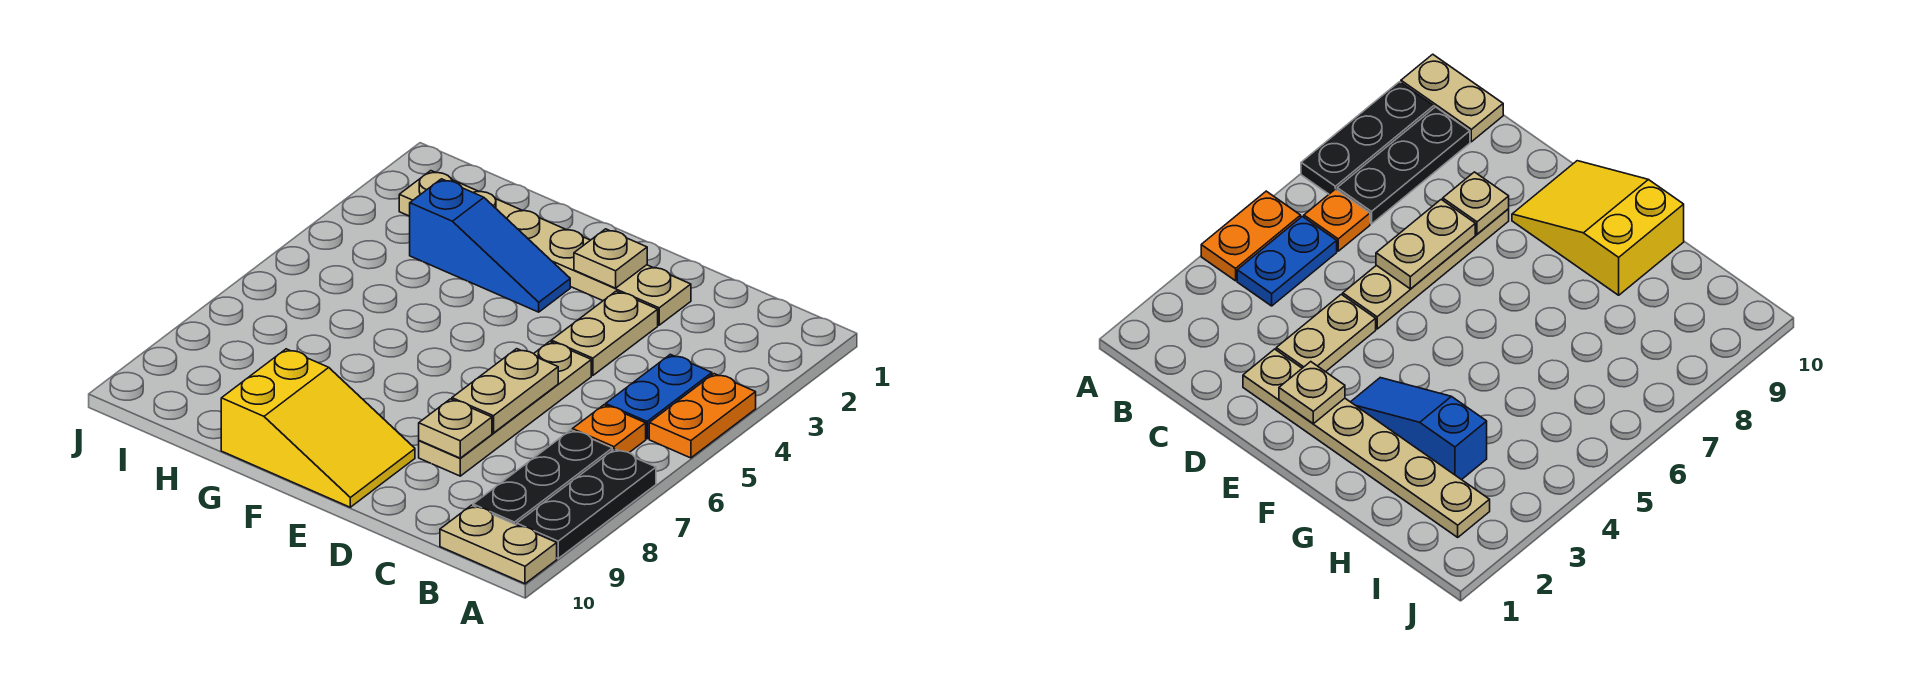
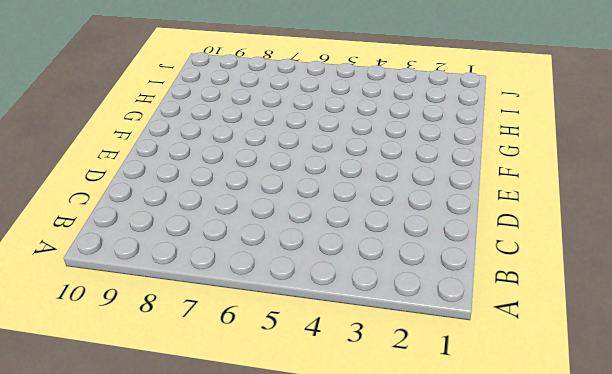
none -> orange 1x2 plate [649,374,756,458]
none -> black 1x3 plate [517,449,656,558]
none -> tan 1x2 plate [440,505,557,584]

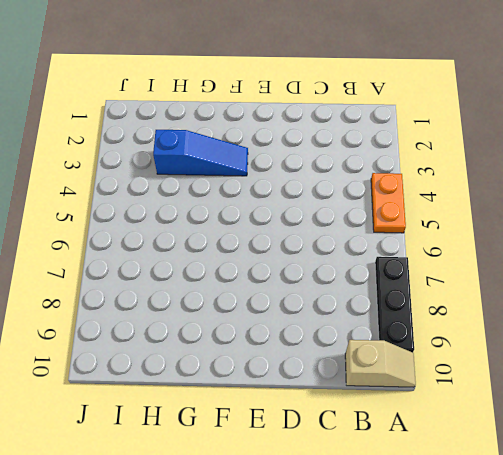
tan 1x2 slope [345,340,416,387] -> tan 1x2 plate [440,505,557,584]
none -> blue 1x2 plate [606,354,712,439]
none -> orange 1x1 plate [572,405,646,453]
none -> black 1x3 plate [473,430,612,525]

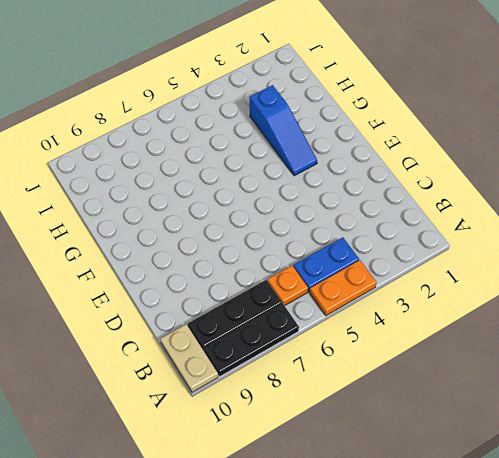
none -> tan 1x6 plate [399,171,691,325]
none -> tan 1x2 plate [551,291,658,375]
none -> tan 1x4 plate [419,342,591,476]

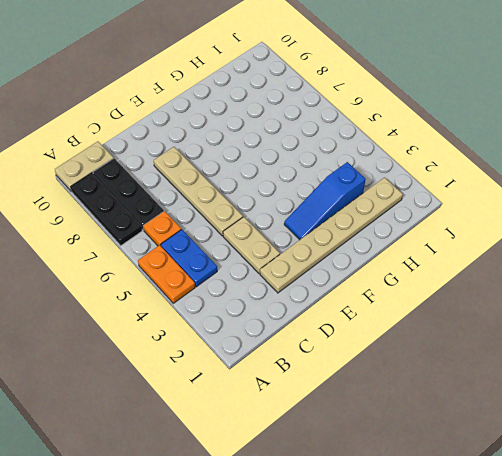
none -> yellow 2x3 slope [221,349,415,507]
none -> tan 1x2 plate [452,349,558,433]
none -> tan 1x1 plate [419,399,492,458]

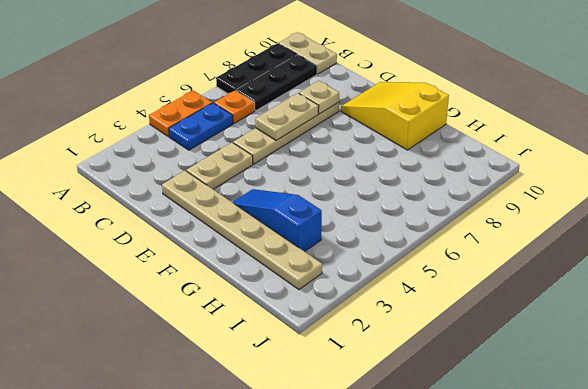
none -> tan 1x1 plate [574,229,647,288]

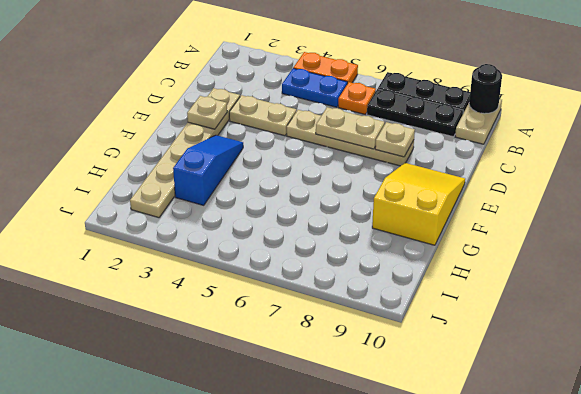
black 1x1 round brick [469,64,502,114] -> none

